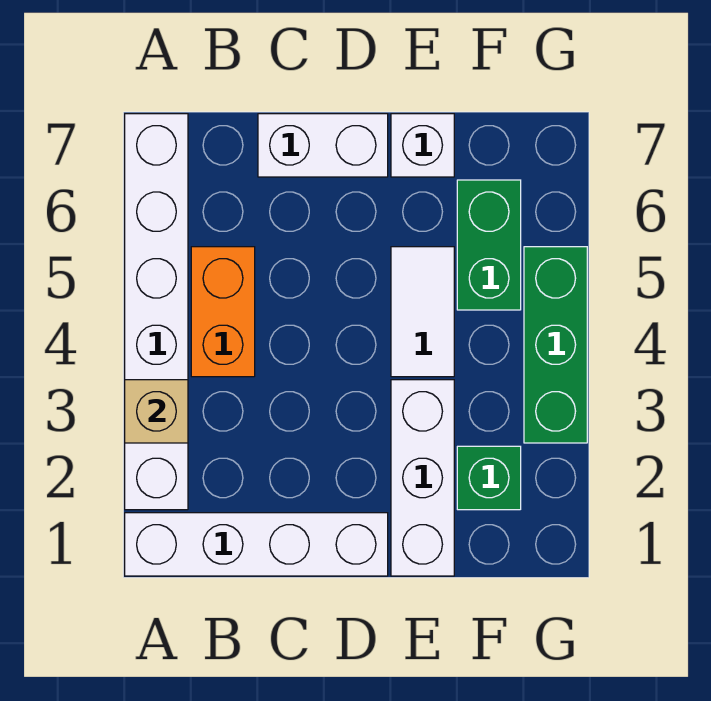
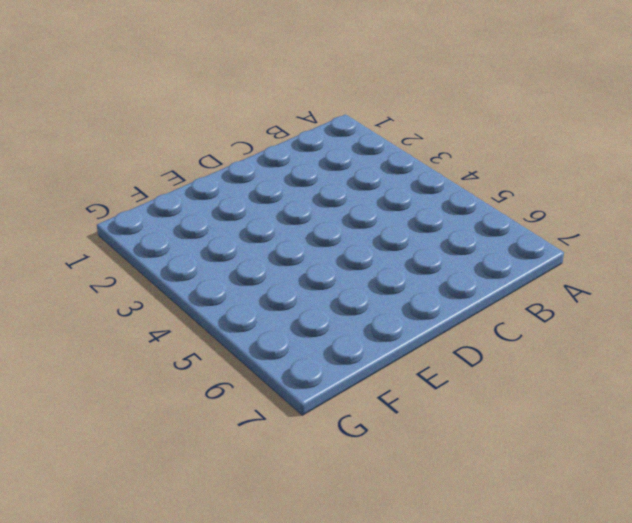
none -> white 1x4 brick [125,513,388,576]
none -> white 1x6 brick [125,114,188,510]

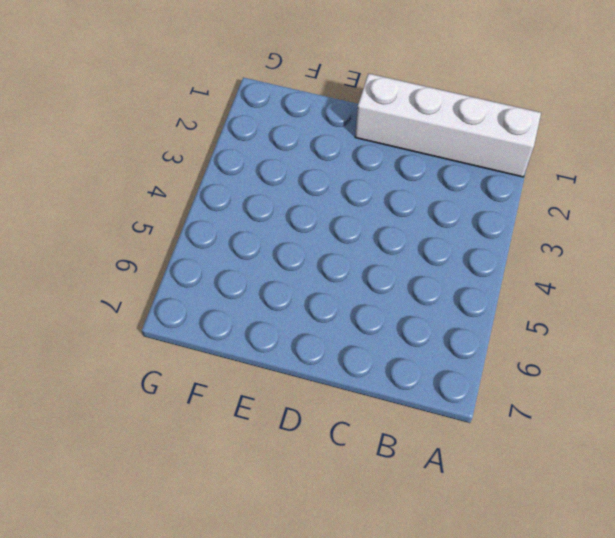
none -> white 1x6 brick [125,114,188,510]
none -> orange 1x2 brick [191,247,255,377]

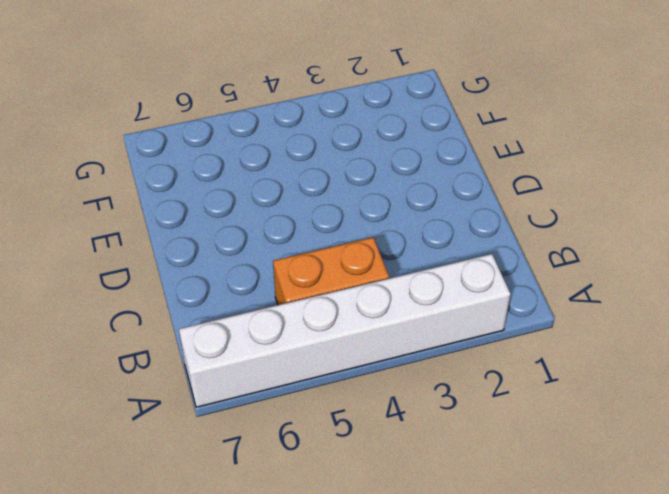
none -> white 1x4 brick [125,513,388,576]
none -> white 1x2 brick [258,114,388,177]

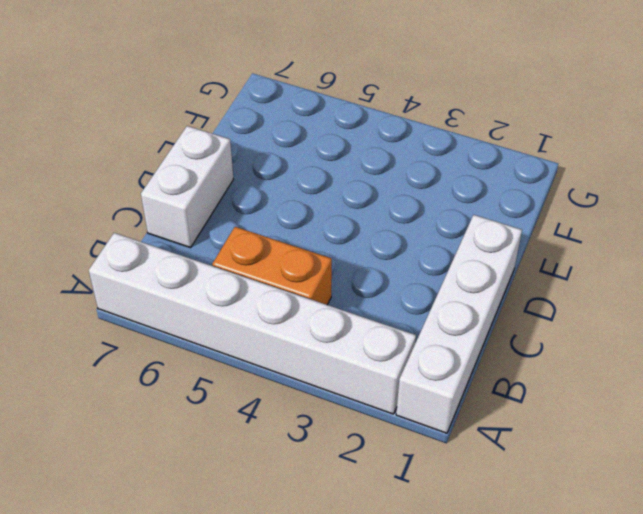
none -> white 1x3 brick [391,380,454,576]
none -> white 1x2 tile [391,247,454,377]

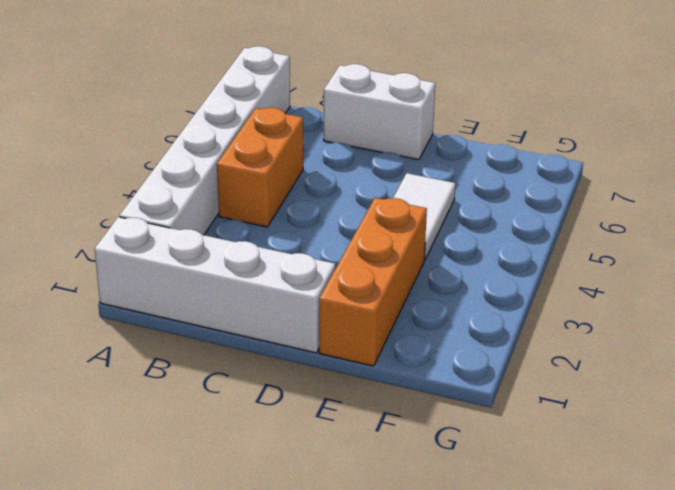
orange 1x3 brick [319,198,427,366] -> white 1x3 brick [391,380,454,576]
none -> white 1x1 brick [391,114,454,177]
none -> green 1x1 brick [457,446,521,510]

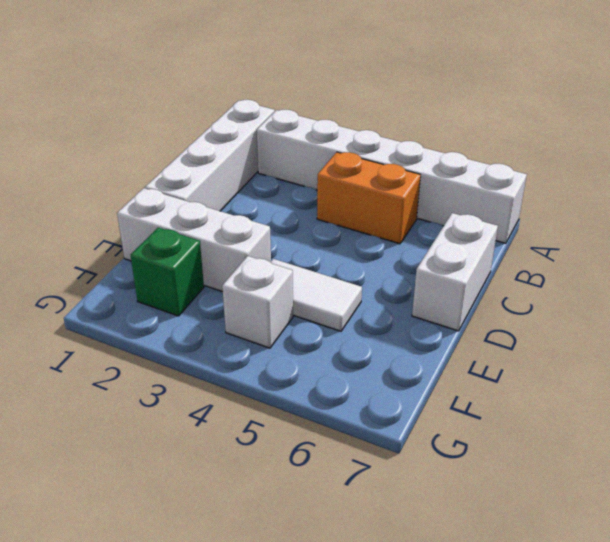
white 1x1 brick [222,256,293,348] -> white 1x1 brick moved to [391,114,454,177]
none -> green 1x2 brick [457,180,521,310]
none -> green 1x3 brick [524,247,587,443]

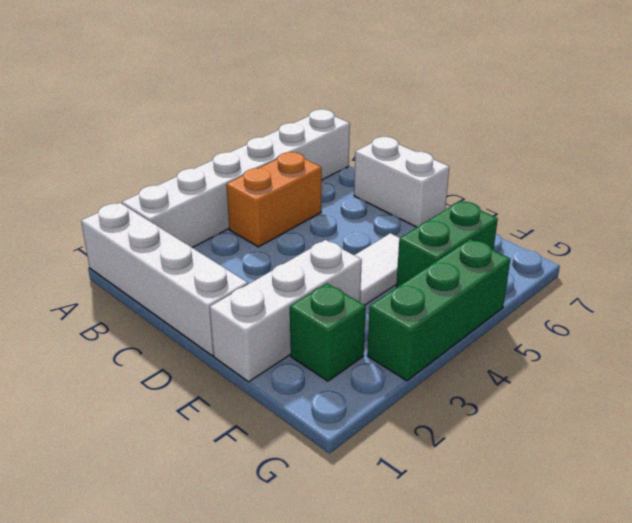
none -> white 1x1 brick [391,114,454,177]
none -> tan 1x1 brick [125,380,188,443]

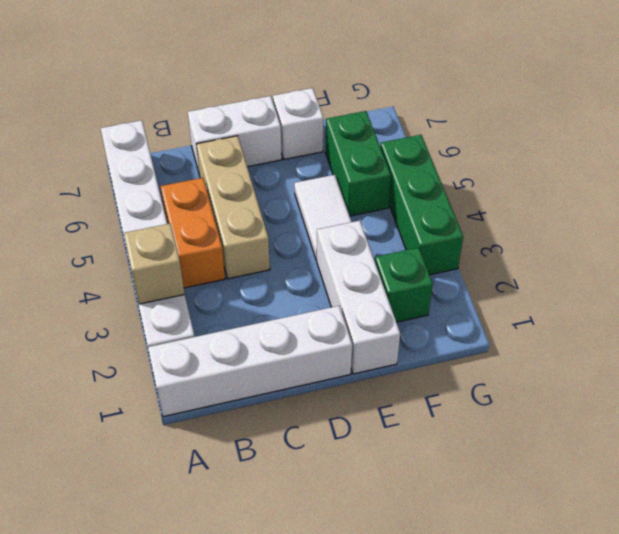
tan 1x3 brick [196,136,270,279] -> none

